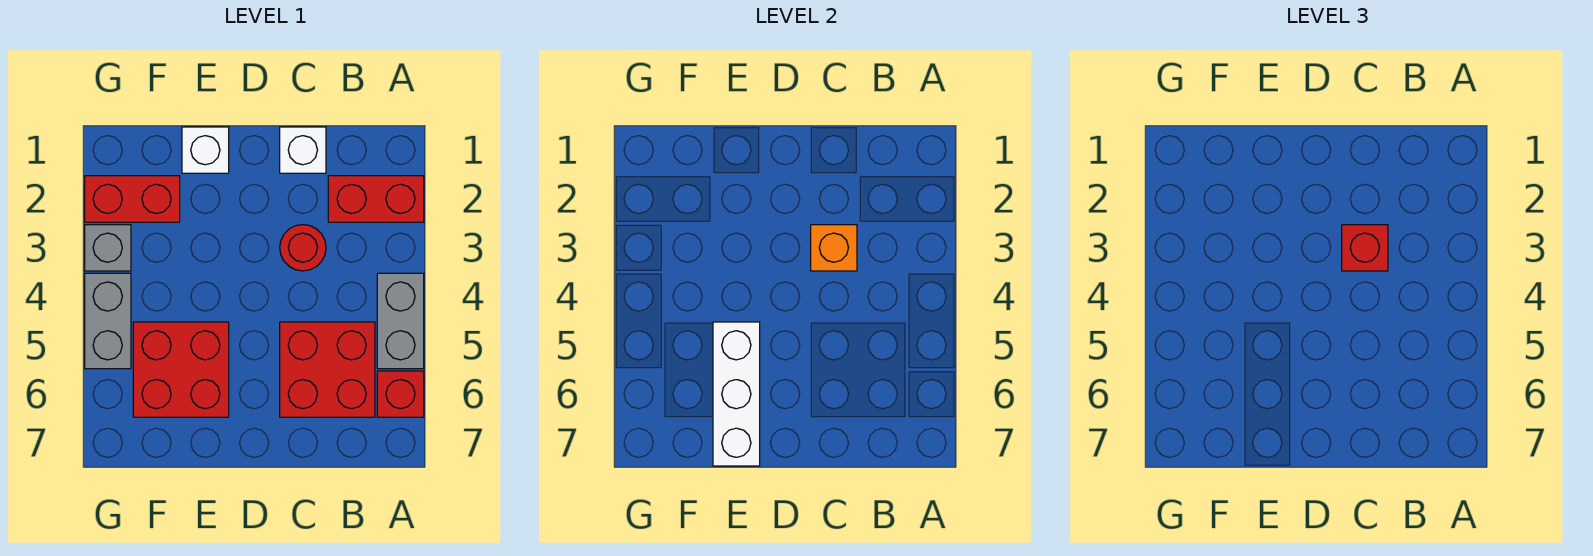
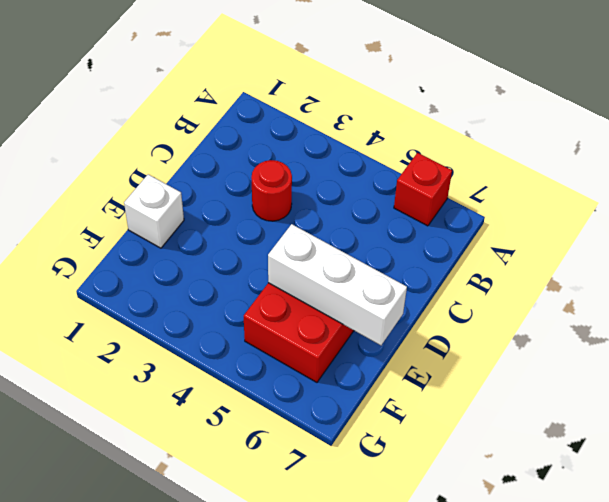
none -> red 1x2 brick [328,176,424,222]
none -> grey 1x2 brick [377,273,424,369]
none -> red 2x2 brick [280,322,375,417]

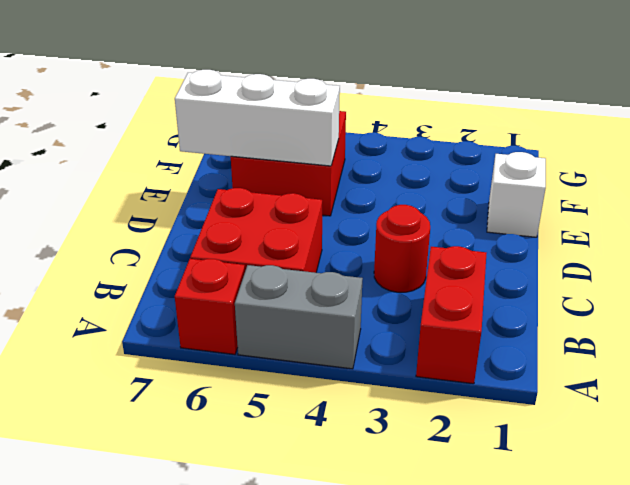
none -> white 1x1 brick [280,127,326,173]
none -> red 1x2 brick [85,176,180,222]
none -> grey 1x1 brick [85,225,131,271]

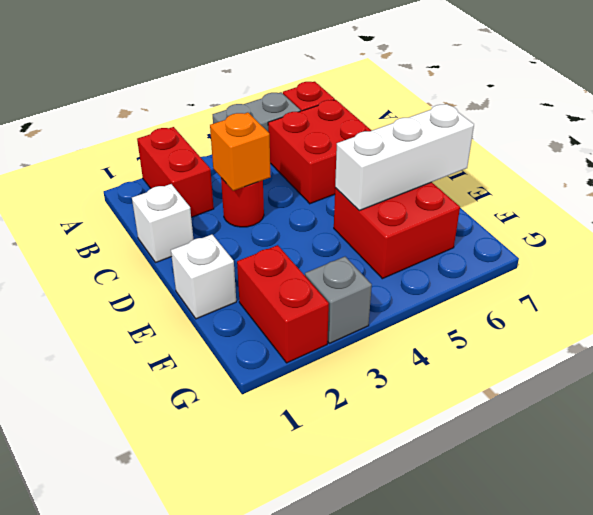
none -> grey 1x2 brick [85,273,131,369]
none -> red 1x1 brick [1342,225,1388,271]

